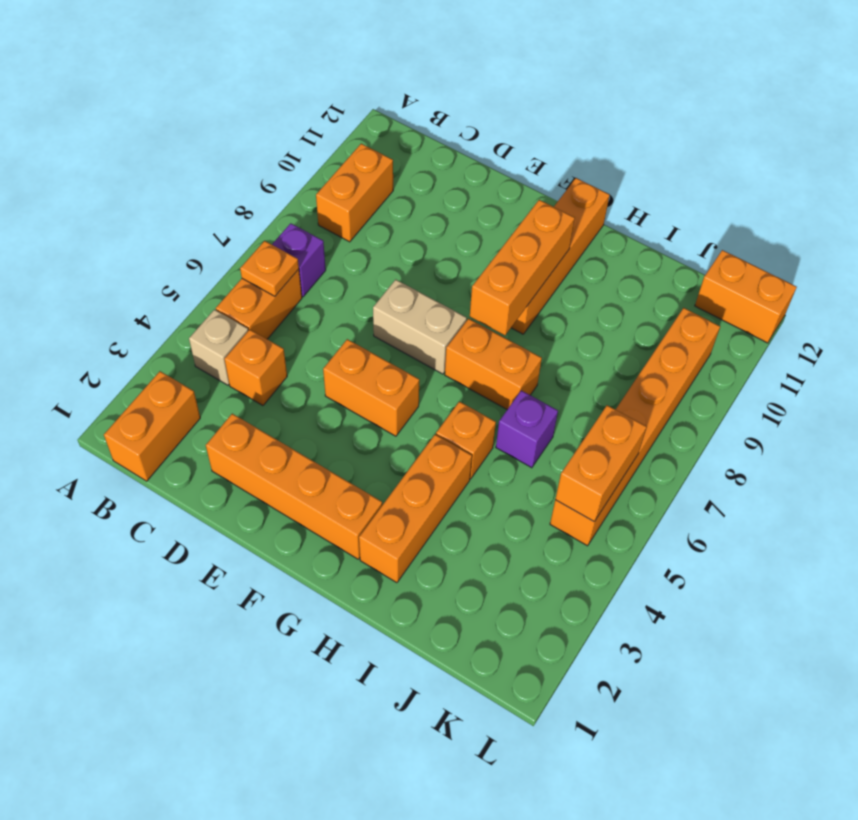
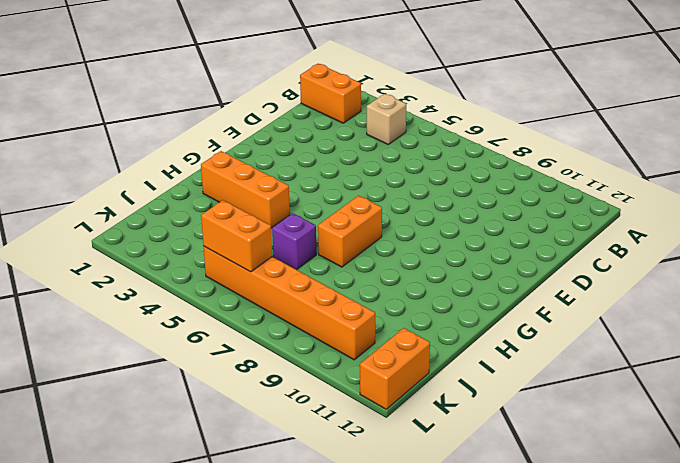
none -> orange 1x2 brick [216,269,302,339]
none -> purple 1x1 brick [272,223,326,297]
none -> orange 1x2 brick [316,144,393,242]

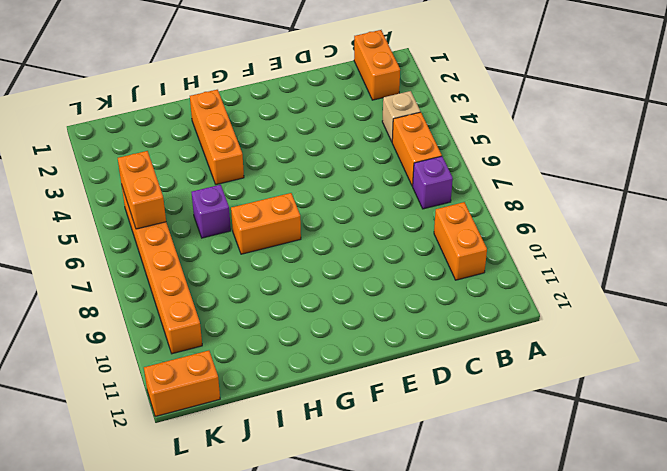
none -> orange 1x1 brick [224,329,287,406]
none -> orange 1x4 brick [206,414,382,559]
none -> orange 1x2 brick [323,339,419,436]

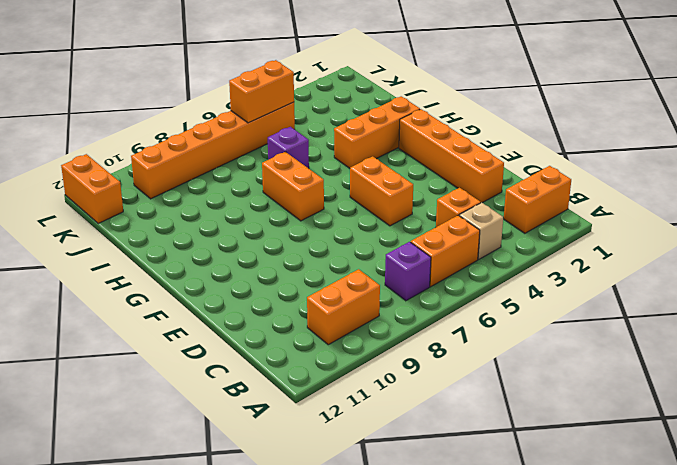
none -> tan 1x2 brick [373,280,467,374]
none -> orange 1x4 brick [511,178,610,334]
none -> orange 1x1 brick [436,401,496,479]

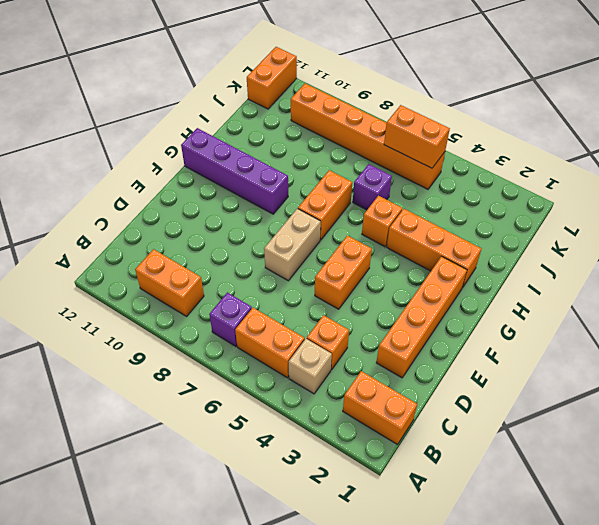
purple 1x4 brick [181,128,288,214] -> orange 1x4 brick [511,178,610,334]
none -> orange 1x1 plate [240,241,299,296]
none -> orange 1x3 brick [470,200,575,335]

